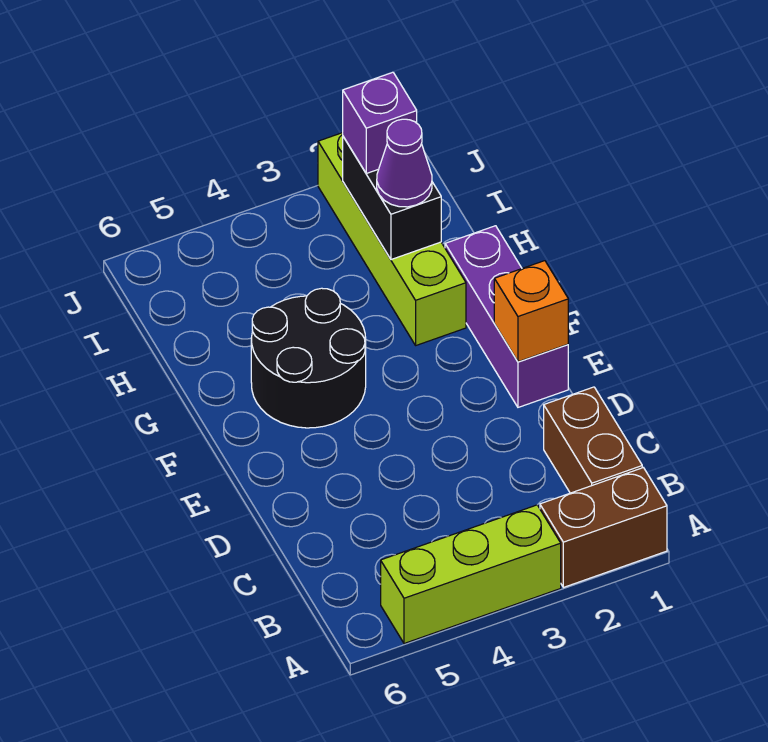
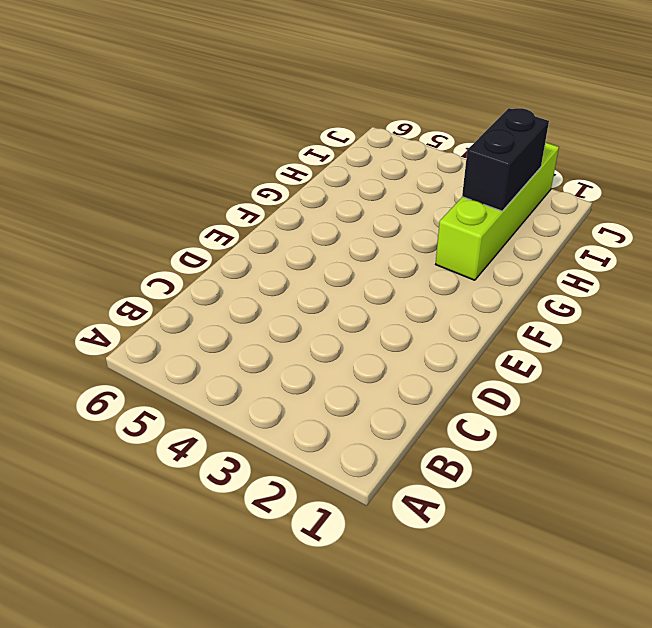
none -> brown 1x2 brick [540,468,667,587]
none -> lime 1x3 brick [381,505,561,644]

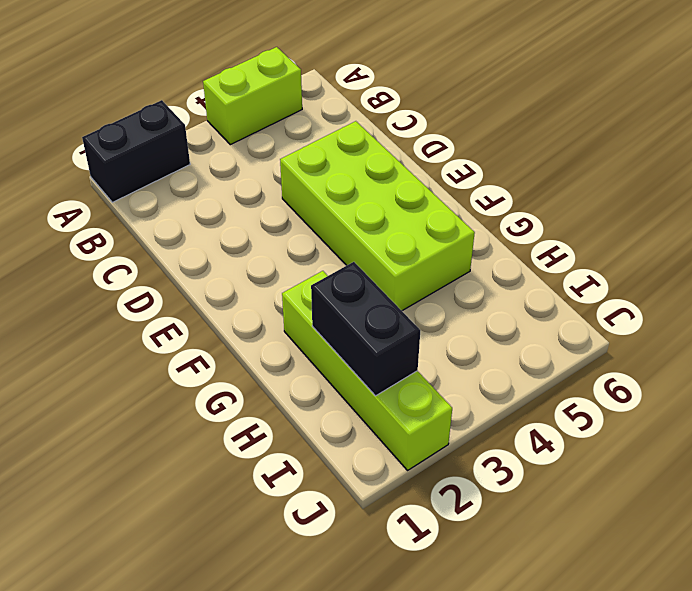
black 1x2 brick [82,100,190,202] -> brown 1x2 brick [540,468,667,587]
lime 1x2 brick [203,47,302,145] -> lime 1x3 brick [381,505,561,644]
lime 2x4 brick [280,121,475,311] -> black 2x2 round brick [251,288,366,428]
none -> brown 1x2 brick [544,387,642,493]
none -> purple 1x3 brick [445,226,568,407]

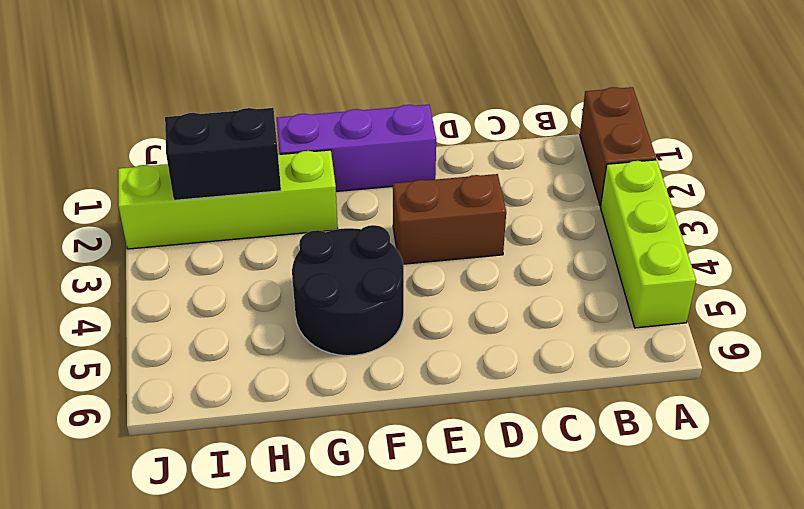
brown 1x2 brick [393,174,506,264] -> brown 1x2 brick moved to [544,387,642,493]
none -> orange 1x1 brick [494,261,568,362]
none -> purple 1x1 cone [377,119,432,207]

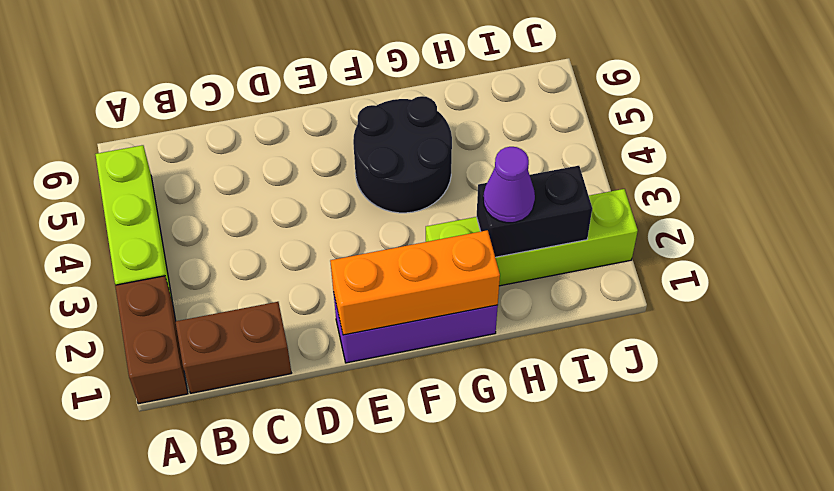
orange 1x3 brick [330,230,500,335] -> orange 1x1 brick [494,261,568,362]
none -> purple 1x1 brick [343,72,417,173]

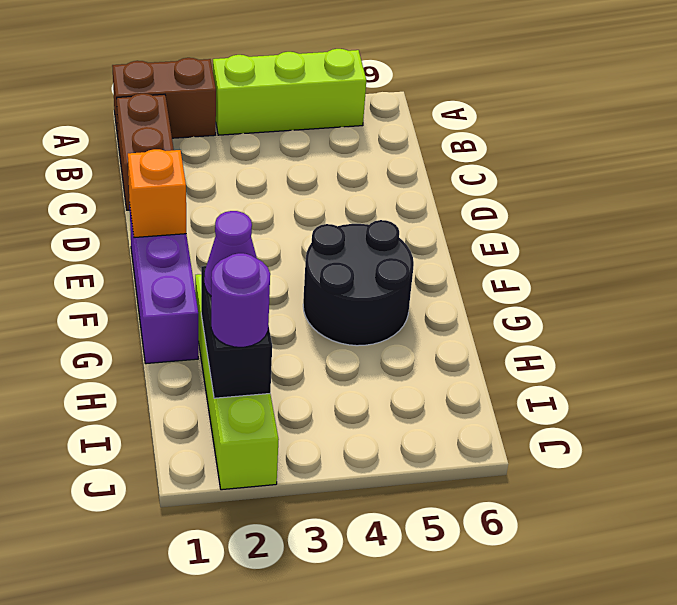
purple 1x1 round brick [211,253,270,347] -> purple 1x1 brick [343,72,417,173]

